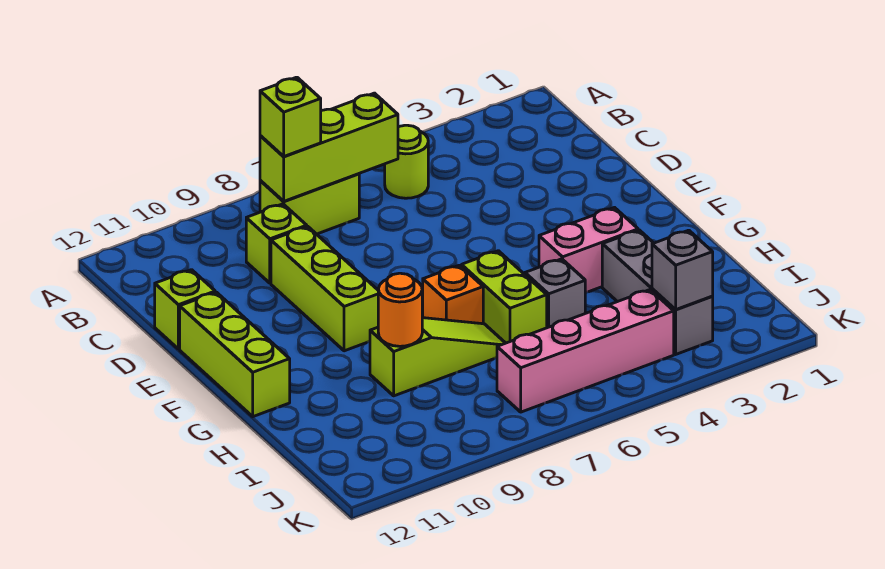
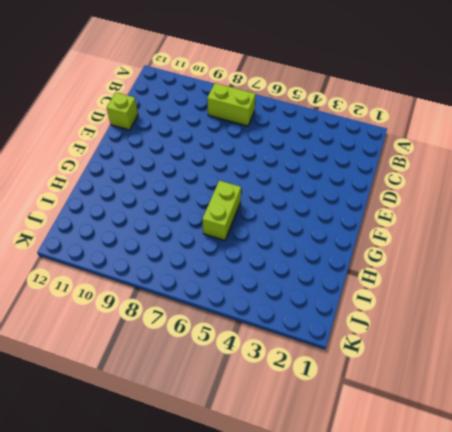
none -> lime 1x1 round brick [385,125,428,198]
none -> lime 1x1 brick [246,204,307,283]
none -> lime 1x3 brick [271,226,378,351]

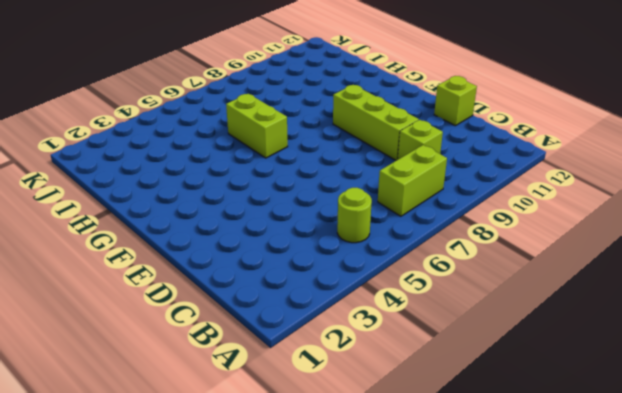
none -> lime 1x3 brick [180,292,290,417]
none -> pink 1x2 brick [539,208,638,293]
none -> orange 1x1 brick [422,265,483,324]

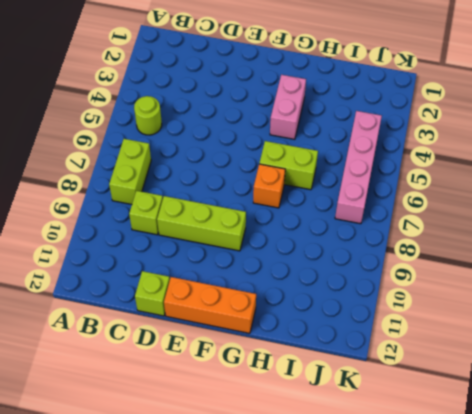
orange 1x3 brick [164,277,256,333] -> lime 1x3 brick [180,292,290,417]
none -> grey 1x3 brick [602,230,713,354]
none -> grey 1x1 brick [525,259,585,328]
none -> lime 1x3 slope [370,318,505,396]

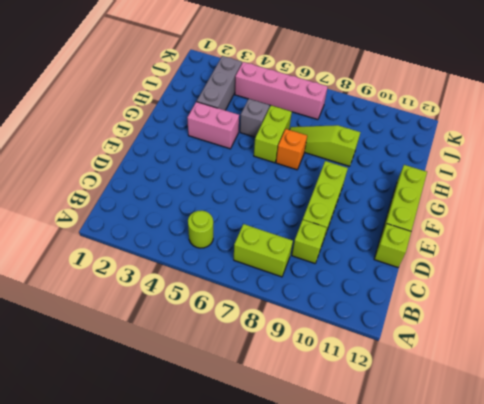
none -> lime 1x3 brick [260,93,398,201]
none -> orange 1x1 round brick [378,273,423,346]
none -> grey 1x1 brick [652,230,713,310]

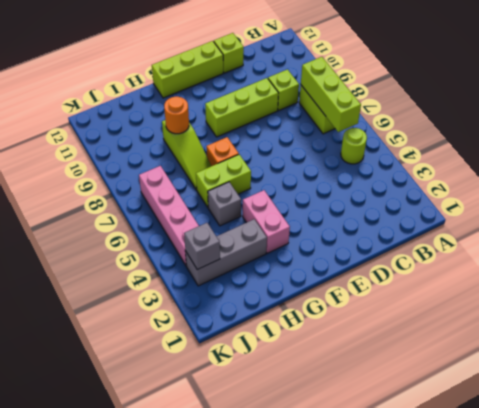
none -> lime 1x1 brick [260,77,321,156]

